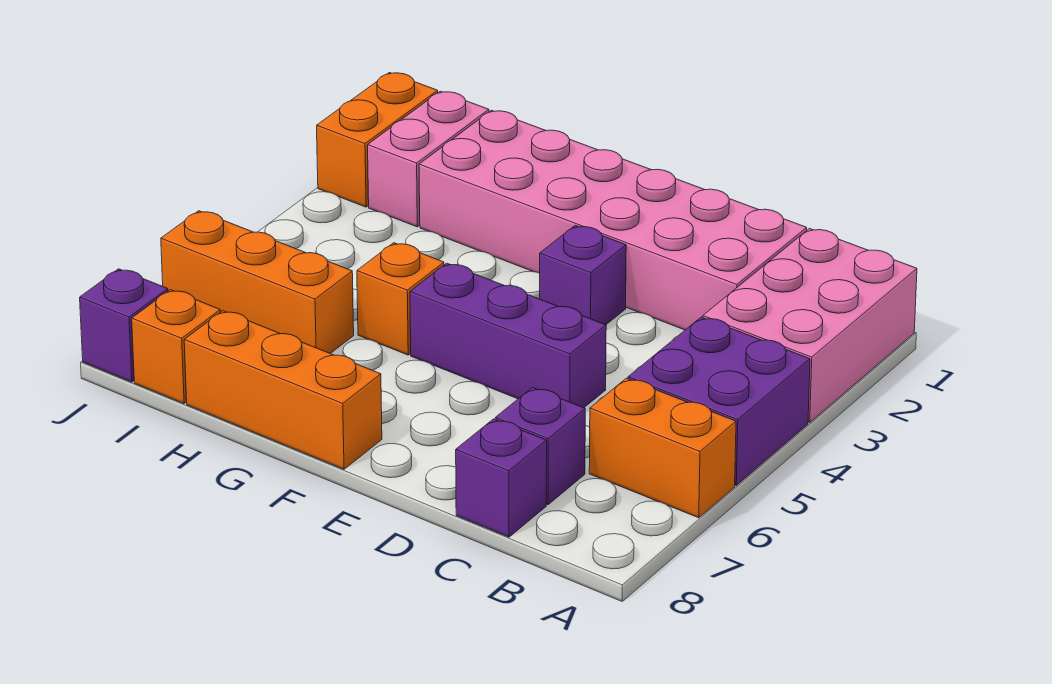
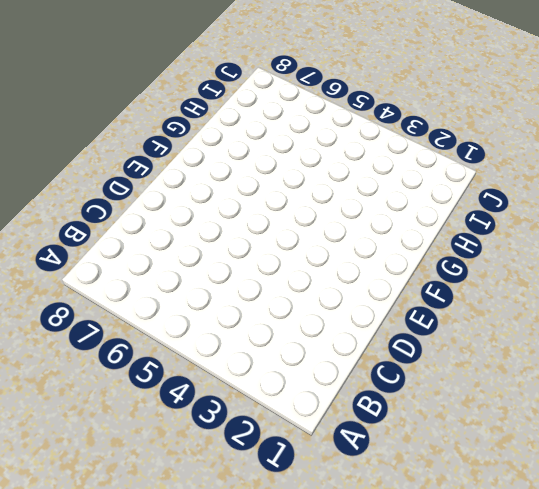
none -> pink 2x3 brick [703,229,917,422]
none -> purple 2x2 brick [628,317,810,485]
none -> orange 1x2 brick [589,378,736,518]

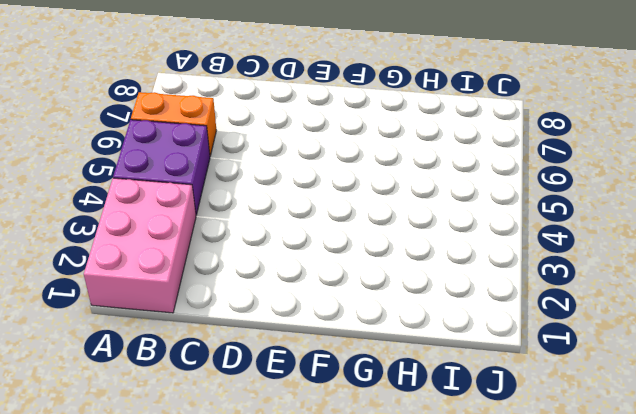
none -> pink 2x6 brick [419,110,807,330]
none -> purple 1x1 brick [495,388,585,505]
none -> purple 1x1 brick [456,419,547,537]

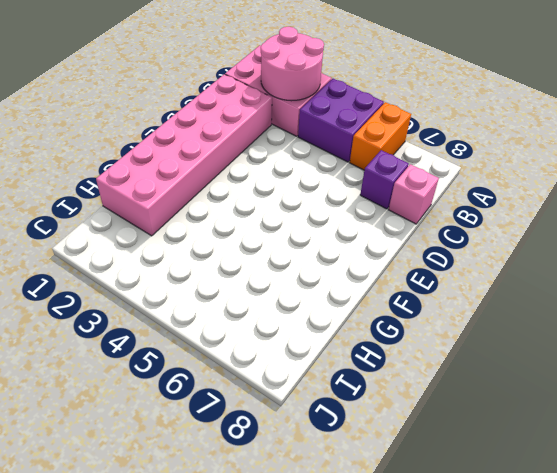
pink 2x2 round brick [261,27,324,101] -> none
pink 1x1 brick [389,164,439,224] -> purple 1x1 brick [456,419,547,537]
none -> purple 1x3 brick [410,263,606,408]
none -> purple 1x1 brick [540,225,626,325]
none -> orange 1x3 brick [184,311,382,469]

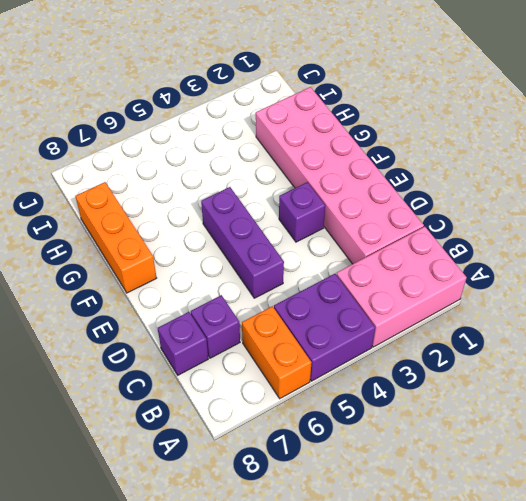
none -> orange 1x1 brick [357,243,444,355]
none -> orange 1x3 brick [161,211,354,354]
none -> pink 1x2 brick [368,91,489,227]

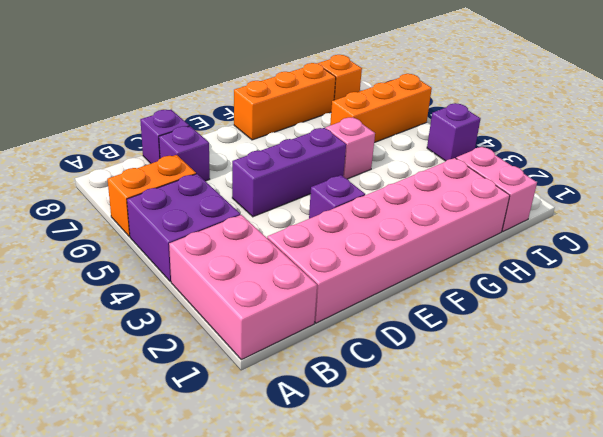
pink 1x1 brick [326,117,375,179] -> orange 1x1 brick [357,243,444,355]
purple 1x1 brick [427,103,480,161] -> purple 1x1 brick moved to [80,269,168,382]
none -> orange 1x2 brick [317,73,438,207]

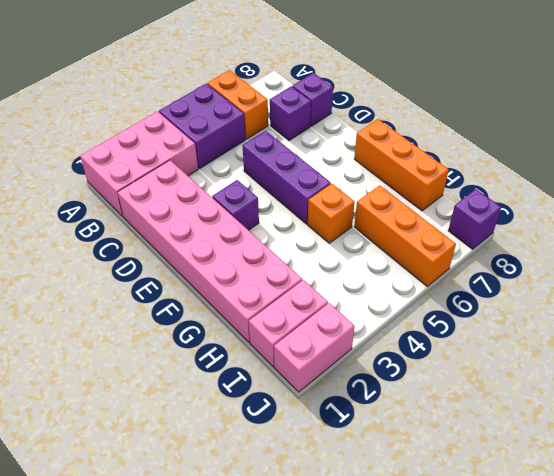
pink 1x2 brick [274,303,355,392] -> orange 1x2 brick [317,73,438,207]
none -> orange 1x1 brick [132,290,220,403]

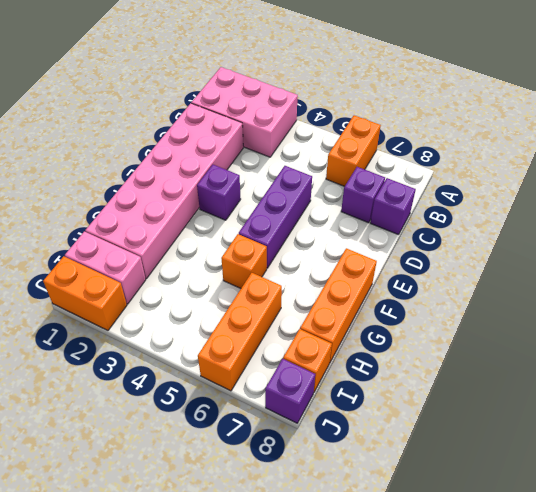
none -> purple 2x2 brick [628,317,810,485]

